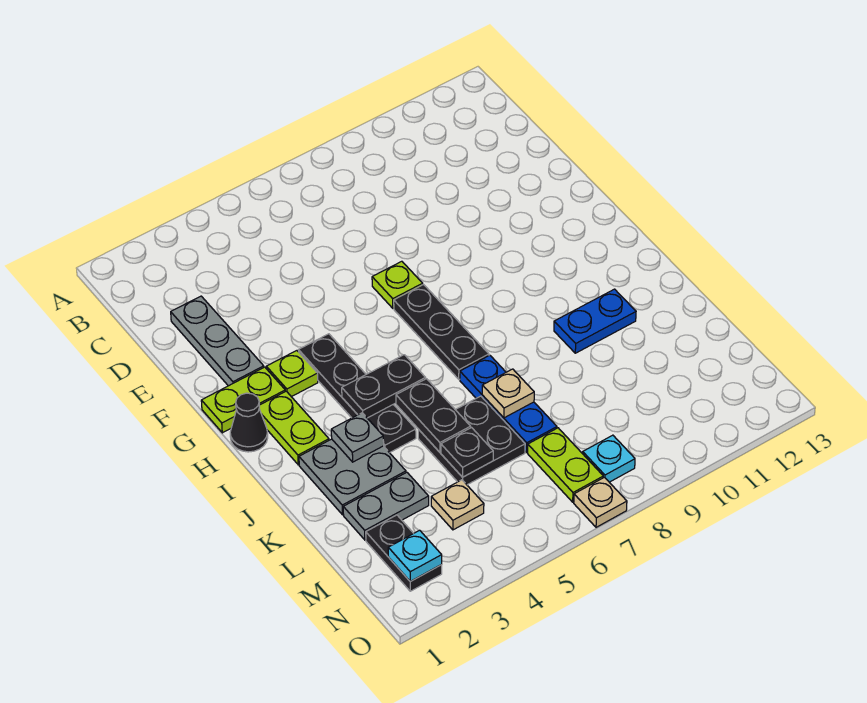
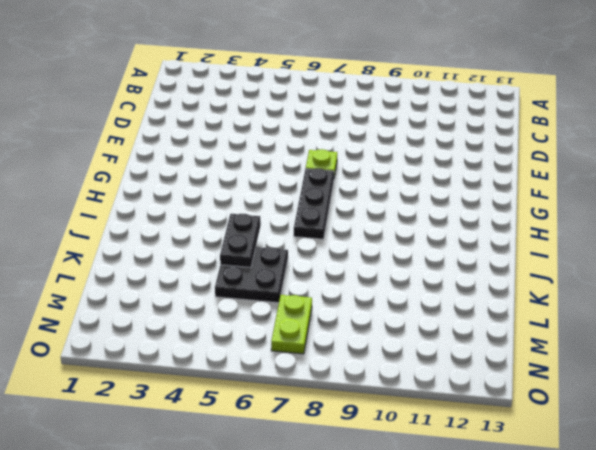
none -> grey 1x3 plate [171,296,264,386]
none -> lime 1x2 plate [201,367,285,433]
none -> lime 1x1 plate [266,351,318,397]

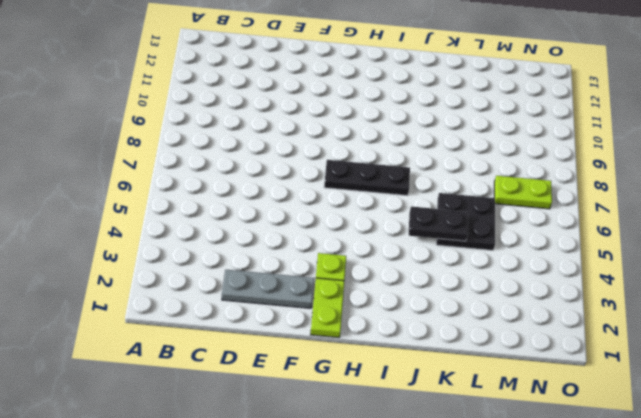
none -> lime 1x1 plate [372,261,423,308]
none -> black 1x4 plate [299,334,416,453]
none -> black 1x1 cone [230,393,268,452]

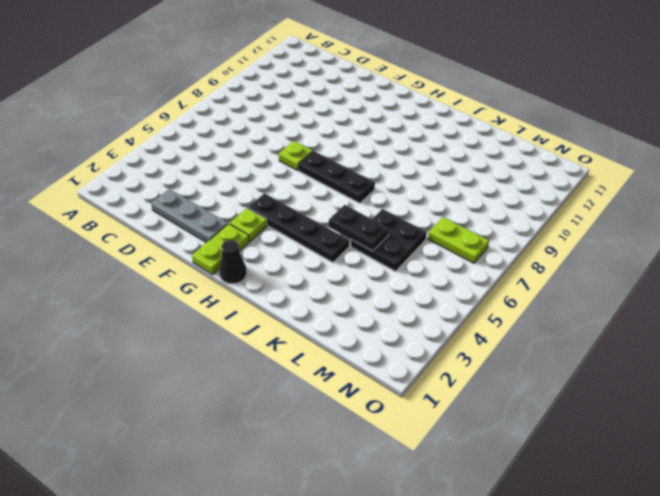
none -> lime 1x2 plate [259,391,329,465]
none -> grey 2x2 plate [299,439,406,515]
none -> blue 1x3 plate [460,355,557,452]

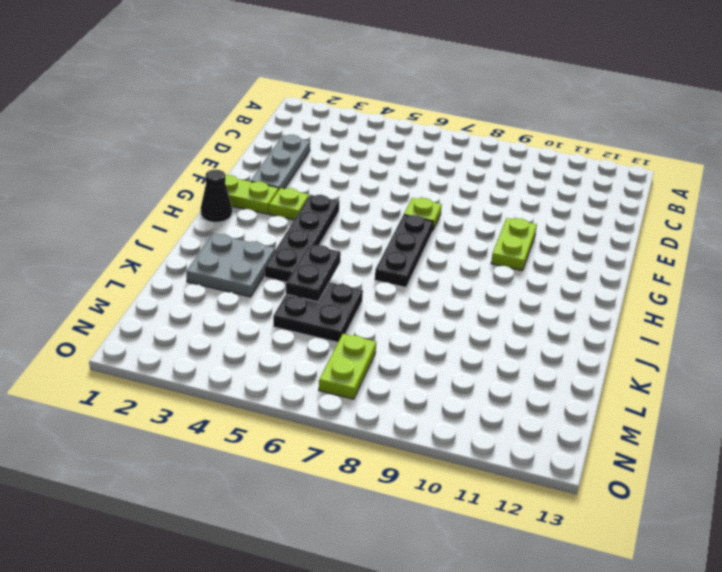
lime 1x2 plate [491,218,537,271] -> lime 1x2 plate moved to [259,391,329,465]
none -> blue 1x3 plate [460,355,557,452]
none -> blue 1x2 plate [554,289,636,353]
none -> grey 1x2 plate [343,472,429,540]

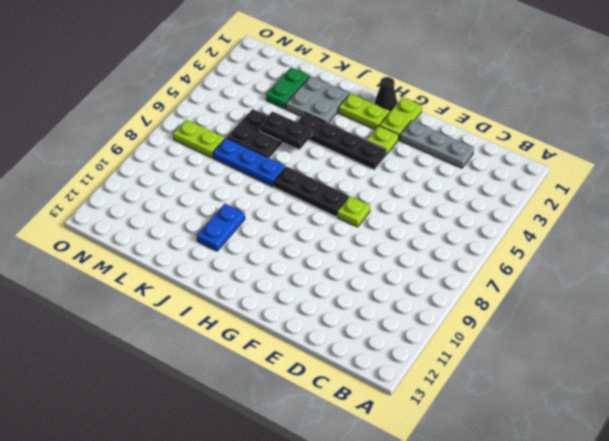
green 1x2 plate [266,67,310,109] -> grey 1x2 plate [343,472,429,540]
none -> black 1x2 plate [366,515,442,591]
none -> tan 1x1 plate [431,480,484,530]
none -> cyan 1x1 plate [583,435,635,482]

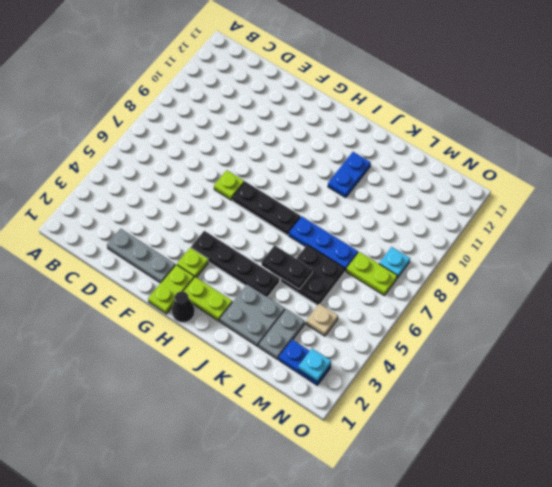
blue 1x2 plate [279,340,331,385] -> black 1x2 plate [366,515,442,591]
none -> tan 1x1 plate [574,477,627,527]
none -> black 1x2 plate [342,355,426,418]
none -> grey 1x1 plate [331,413,384,462]

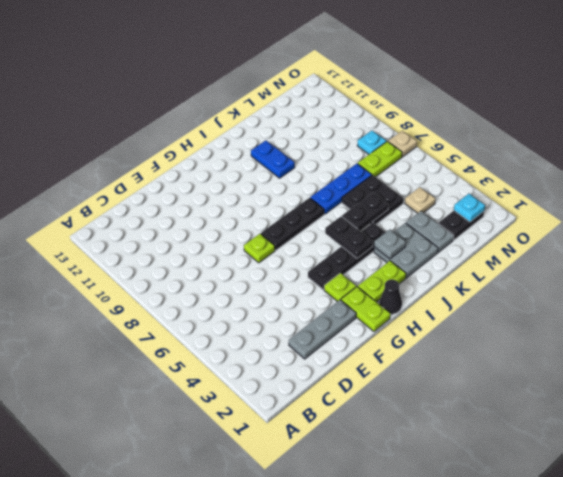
none -> tan 1x1 plate [482,369,534,418]
none -> black 1x1 plate [441,428,493,477]

